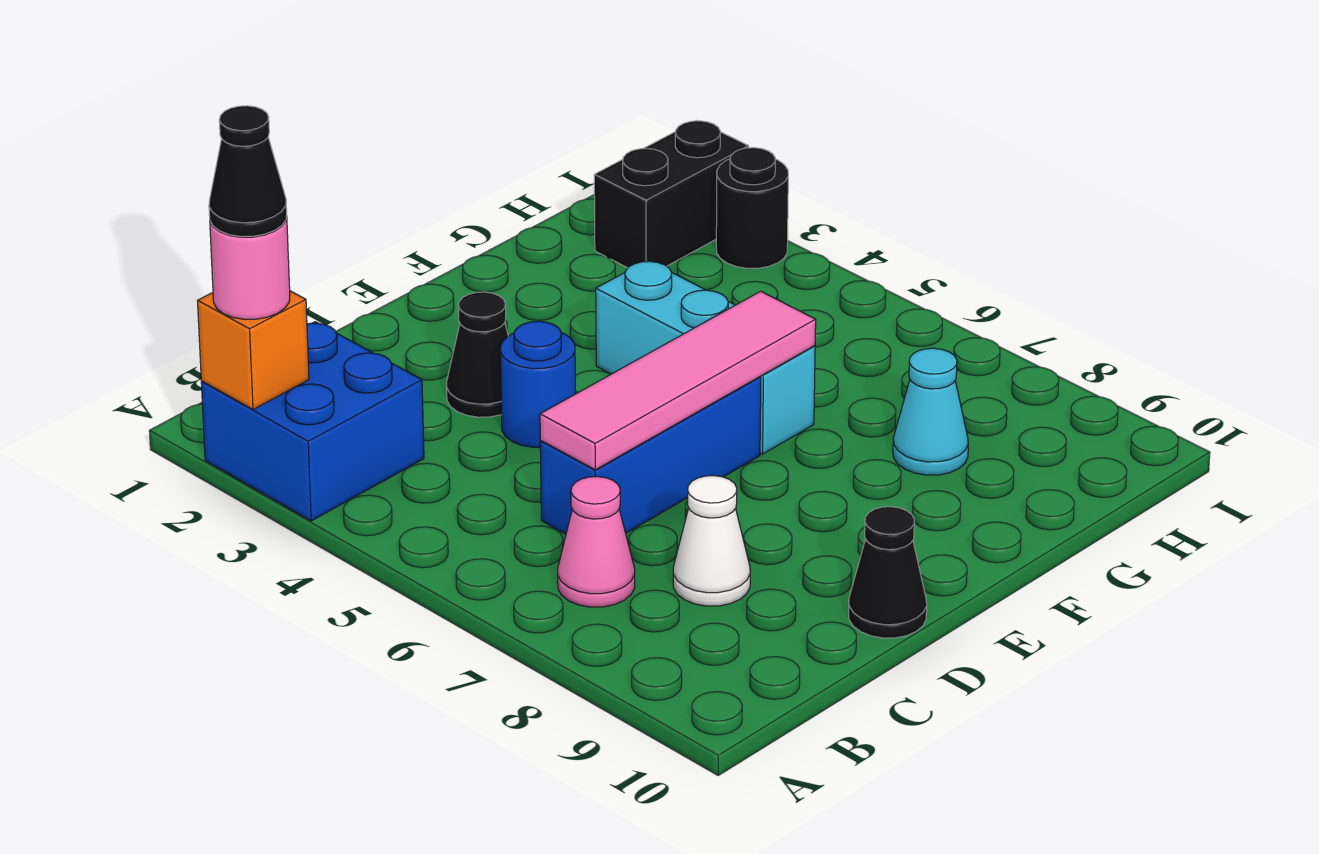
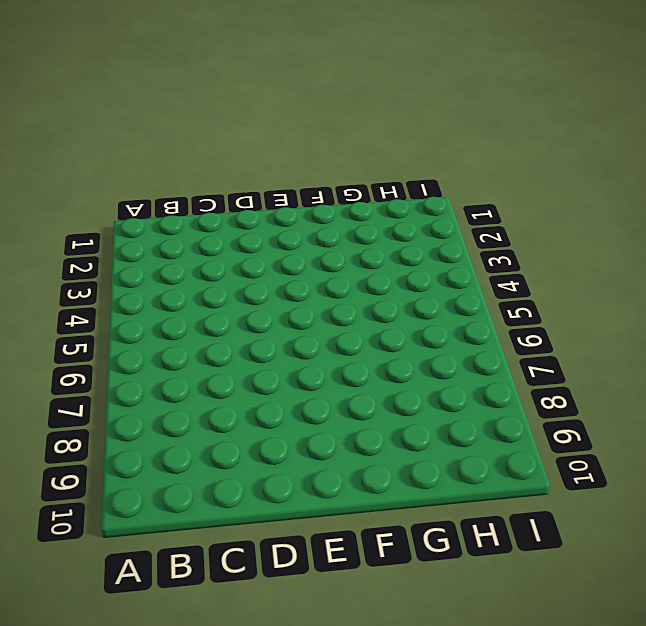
none -> blue 2x2 brick [201,322,424,521]
none -> pink 1x1 cone [558,477,635,607]
none -> blue 1x3 brick [540,377,761,534]

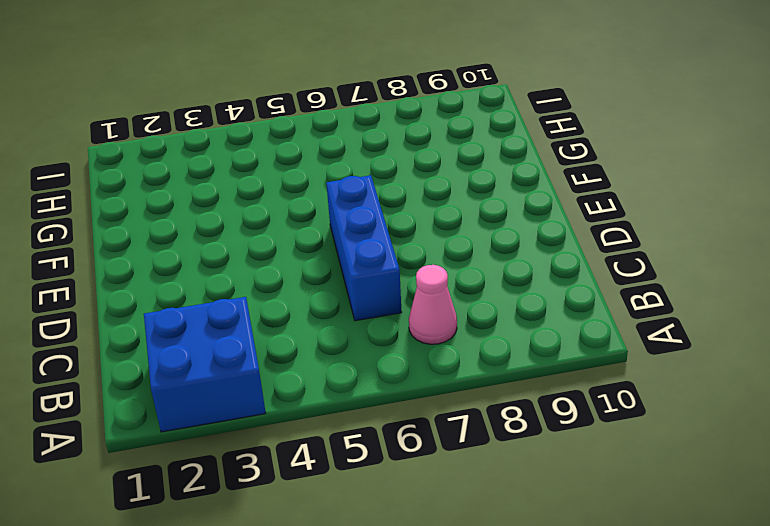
none -> white 1x1 cone [673,476,750,606]
none -> black 1x1 cone [447,292,508,417]
none -> blue 1x1 round brick [501,321,575,447]

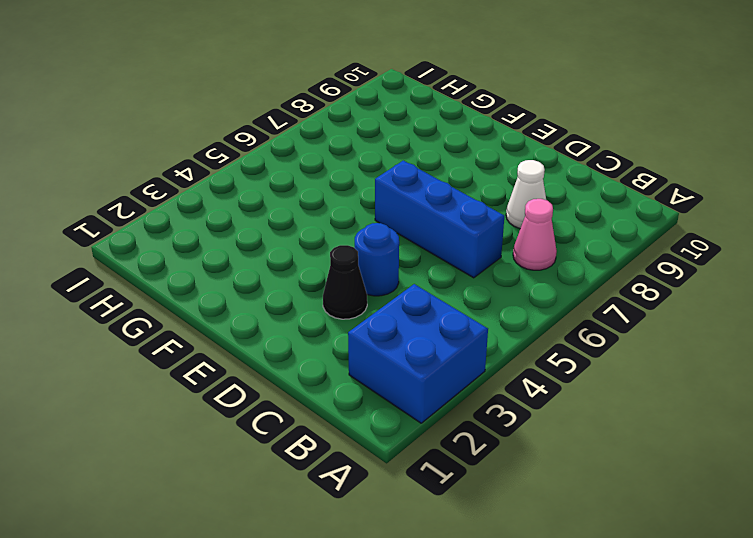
none -> black 1x1 cone [849,507,927,638]
none -> cyan 1x3 brick [596,260,815,454]
none -> cyan 1x1 cone [893,348,968,475]

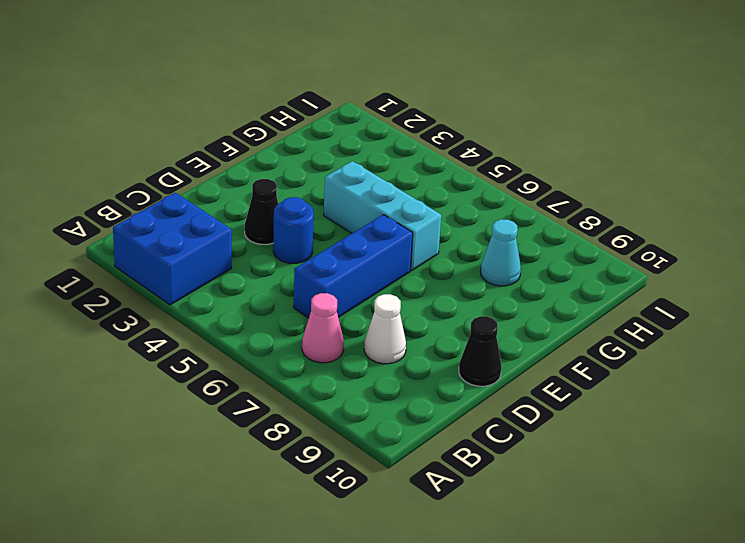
none -> black 1x2 brick [594,121,749,268]
none -> black 1x1 round brick [716,148,788,268]
none -> orange 1x1 brick [197,291,309,409]

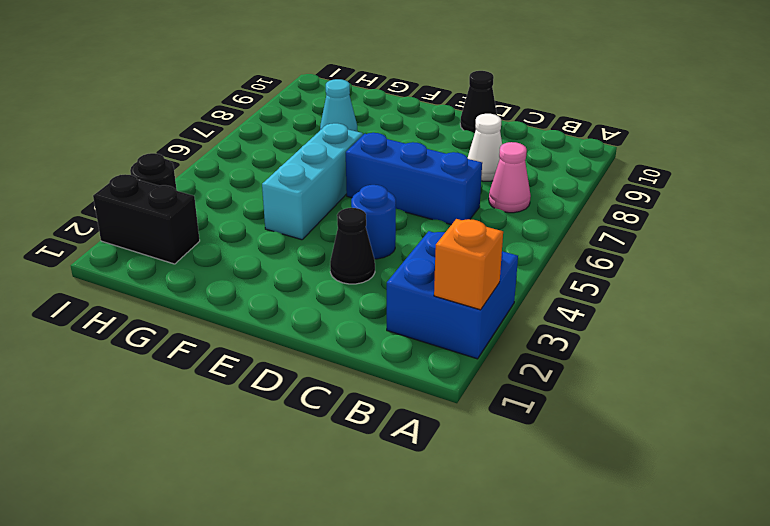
none -> pink 1x4 tile [540,291,816,470]
none -> pink 1x1 round brick [210,217,290,319]
none -> black 1x1 cone [209,106,287,237]

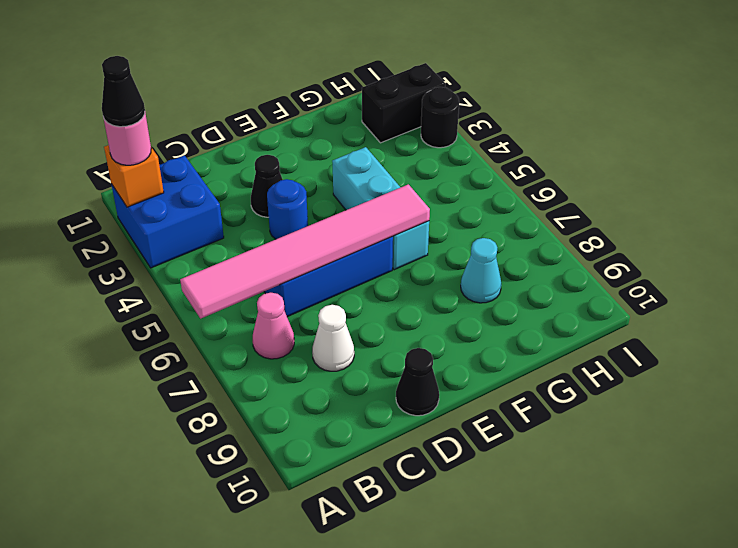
pink 1x6 tile [180,184,430,319] -> pink 1x4 tile [540,291,816,470]

